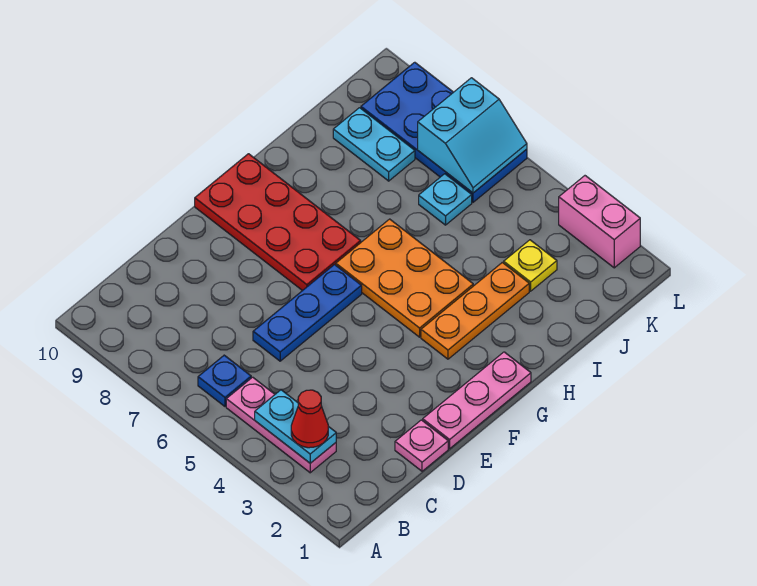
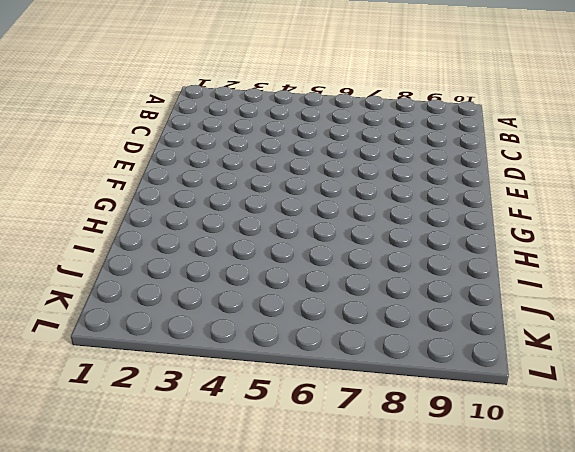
none -> pink 1x3 plate [226,377,336,473]
none -> blue 1x1 plate [198,355,251,406]
none -> pink 1x1 plate [395,420,448,471]

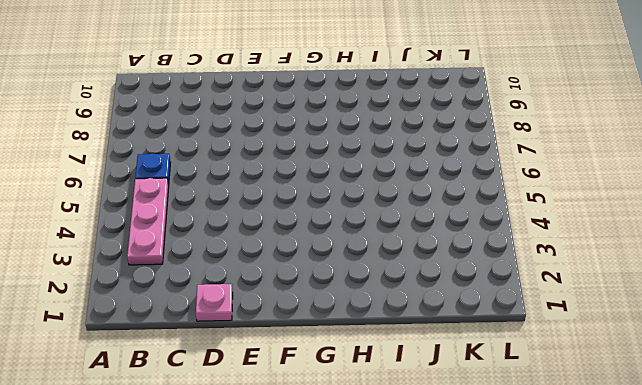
none -> blue 1x3 plate [253,265,362,361]
none -> pink 1x3 plate [423,352,531,449]
none -> red 2x4 plate [195,154,361,291]

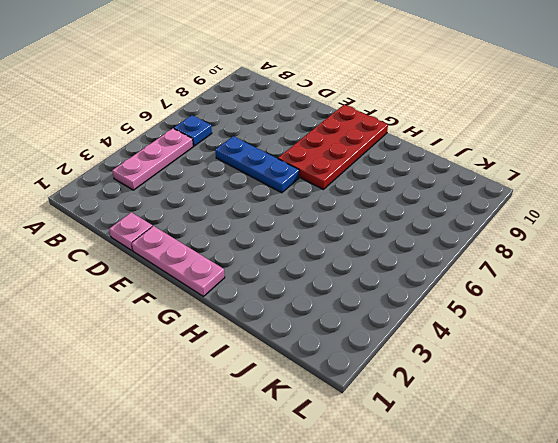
none -> orange 1x3 plate [421,262,529,359]
none -> orange 2x3 plate [336,219,473,337]
none -> yellow 1x1 plate [504,240,557,291]

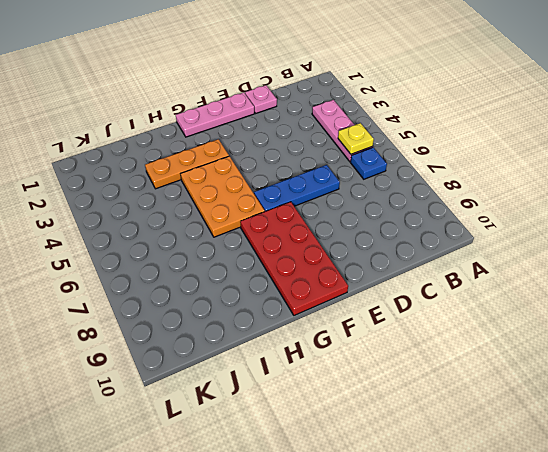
yellow 1x1 plate [338,123,374,154] -> yellow 1x1 plate moved to [504,240,557,291]
none -> cyan 1x1 plate [419,174,472,225]
none -> cyan 1x2 plate [333,108,415,181]
none -> blue 2x4 plate [361,62,527,202]

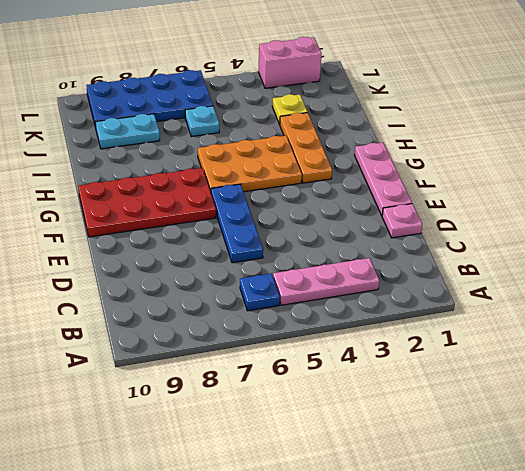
none -> cyan 1x2 plate [255,390,336,463]
none -> cyan 2x2 slope [418,78,527,193]
none -> red 1x1 cone [291,390,328,448]

